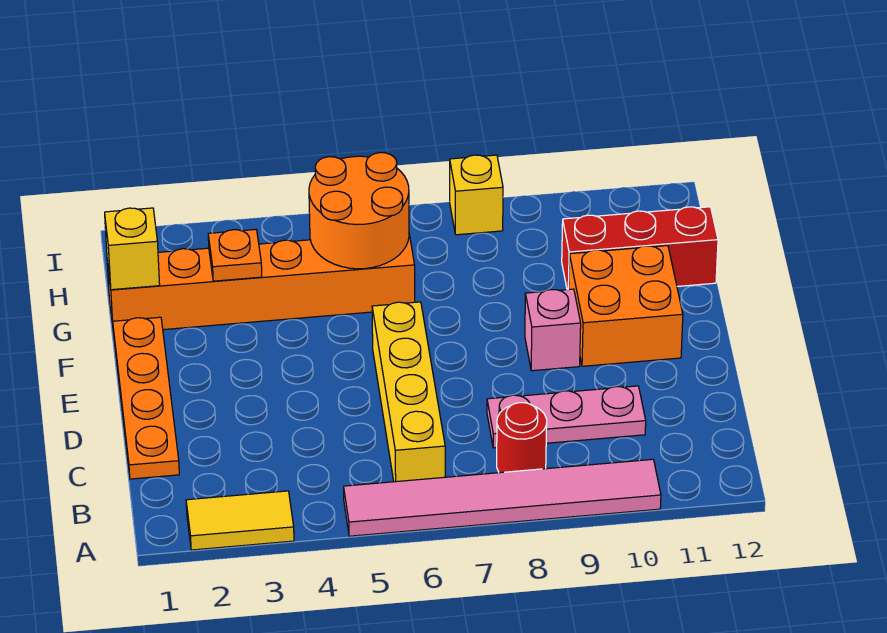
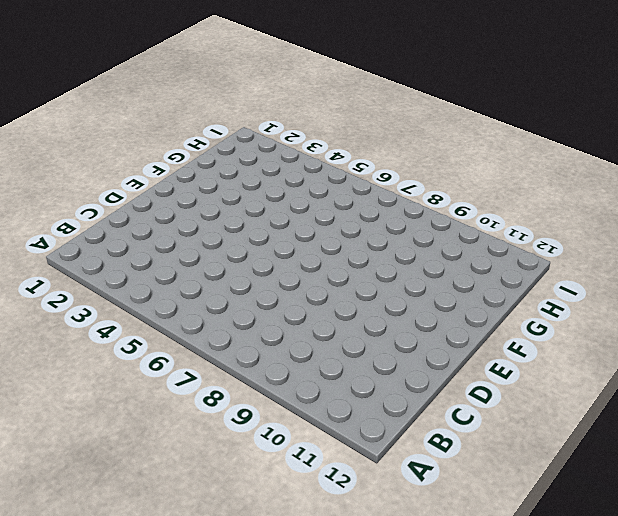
none -> yellow 1x2 tile [186,491,294,550]
none -> pink 1x6 tile [344,459,661,536]
none -> yellow 1x4 brick [372,302,445,482]

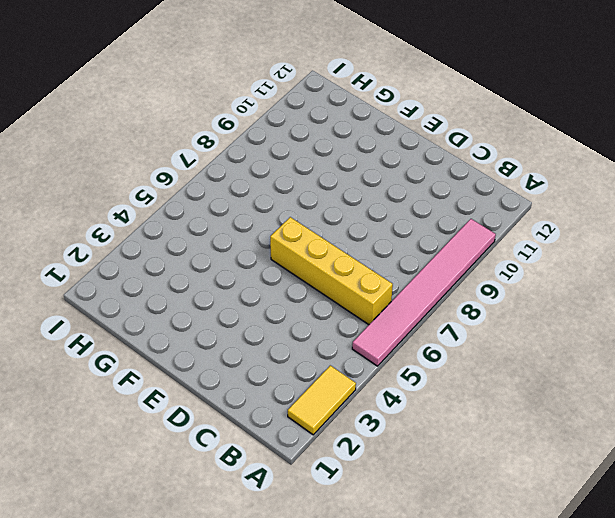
none -> red 1x1 round brick [497,403,547,473]
none -> orange 1x4 plate [113,317,179,479]
none -> pink 1x3 plate [487,386,646,448]

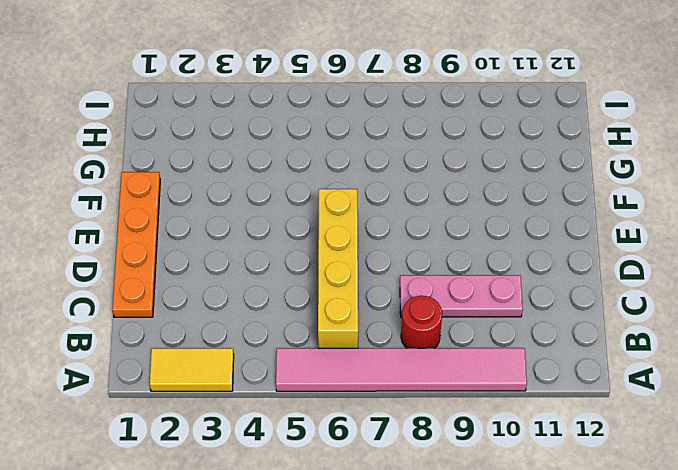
none -> pink 1x1 brick [525,289,581,371]
none -> orange 2x2 brick [569,246,683,366]
none -> orange 1x6 brick [107,235,415,330]

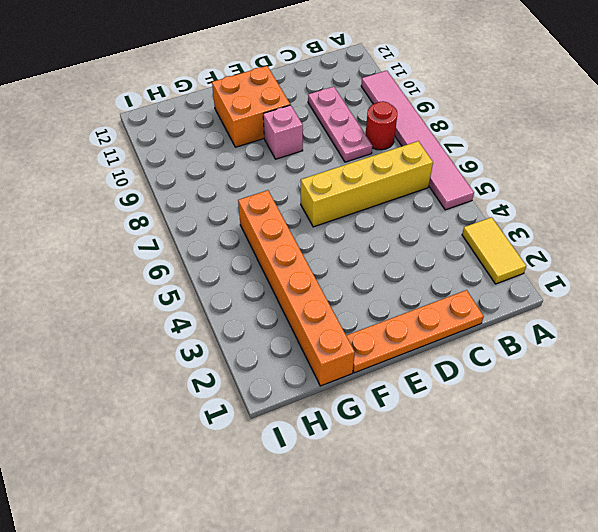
none -> red 1x3 brick [562,207,718,290]
none -> yellow 1x1 brick [450,155,503,235]
none -> yellow 1x1 brick [105,208,160,290]

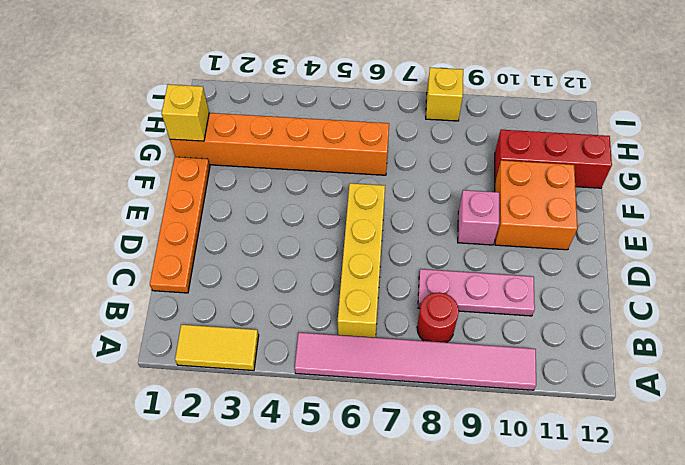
none -> orange 1x1 plate [208,230,262,281]
none -> orange 2x2 round brick [309,153,409,269]

